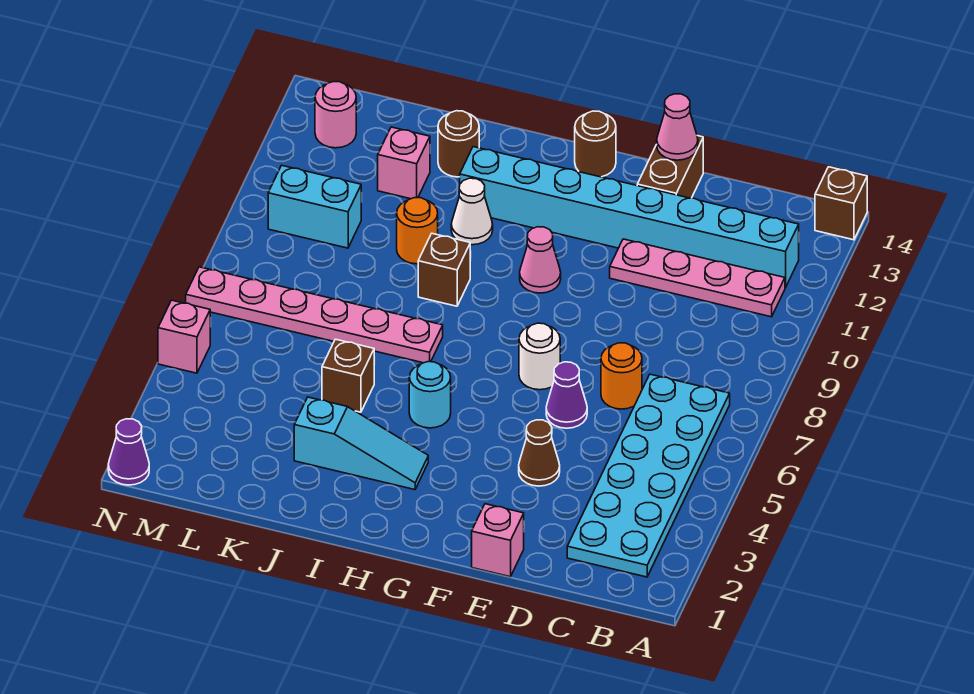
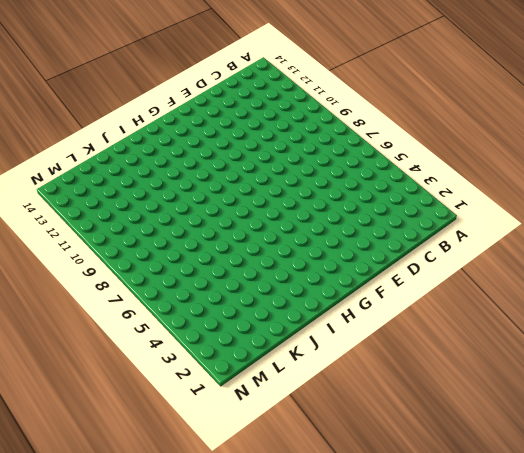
none -> brown 1x1 brick [815,167,867,240]
none -> cyan 2x6 plate [567,374,730,577]
none -> pink 1x4 plate [610,239,785,317]

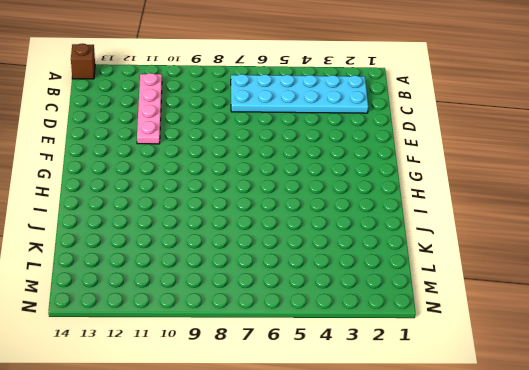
none -> cyan 1x8 brick [460,147,799,288]
none -> orange 1x1 round brick [601,343,642,409]
none -> pink 1x1 brick [472,504,524,577]

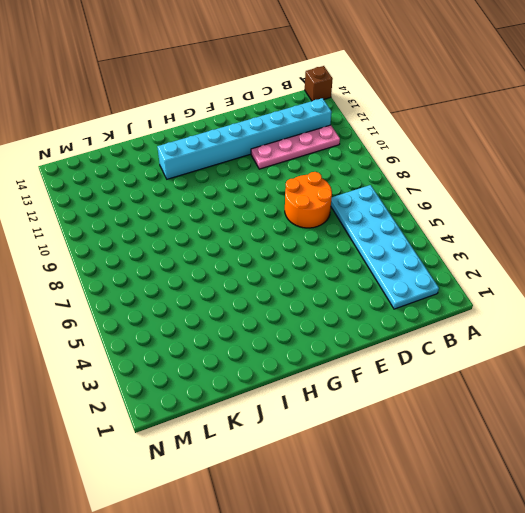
orange 2x2 round brick [285,172,332,228] -> orange 1x1 round brick [601,343,642,409]
none -> pink 1x1 brick [472,504,524,577]
none -> brown 1x1 cone [519,420,560,486]
none -> purple 1x1 cone [546,362,587,428]

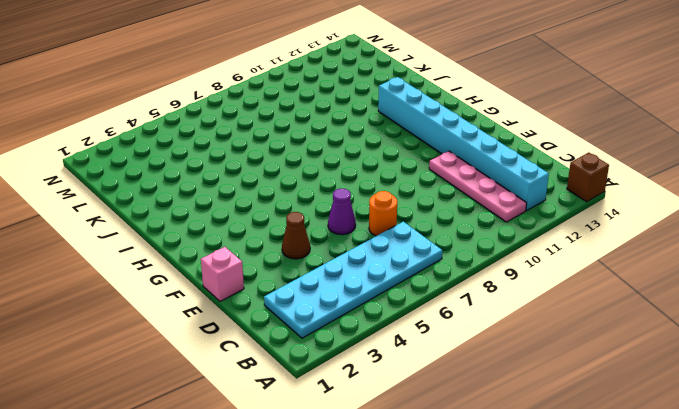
none -> brown 1x2 brick [637,136,703,198]
none -> white 1x1 round brick [519,323,560,390]
none -> pink 1x1 cone [520,227,561,293]

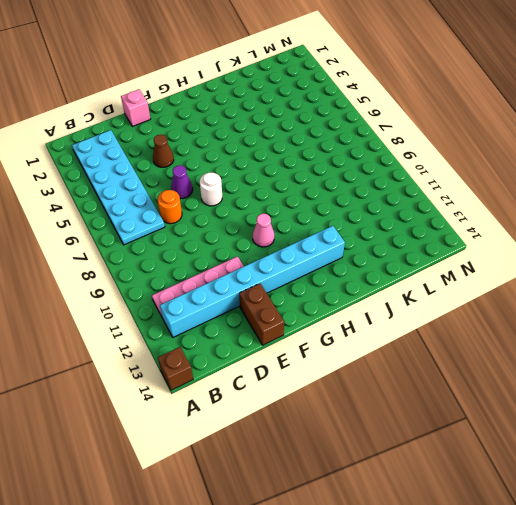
none -> brown 1x1 round brick [575,111,616,177]
none -> cyan 1x3 slope [294,397,428,490]
none -> cyan 1x1 round brick [409,362,451,428]

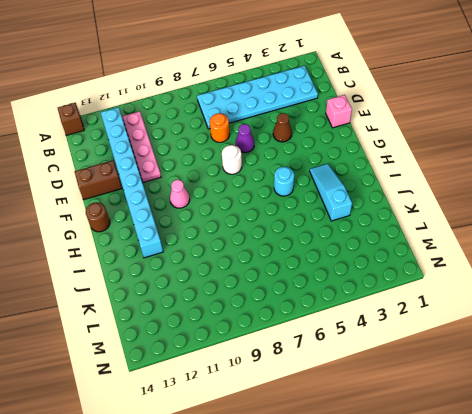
none -> pink 1x6 plate [186,267,443,363]
none -> brown 1x1 brick [418,233,470,306]
none -> white 1x1 cone [451,178,493,245]

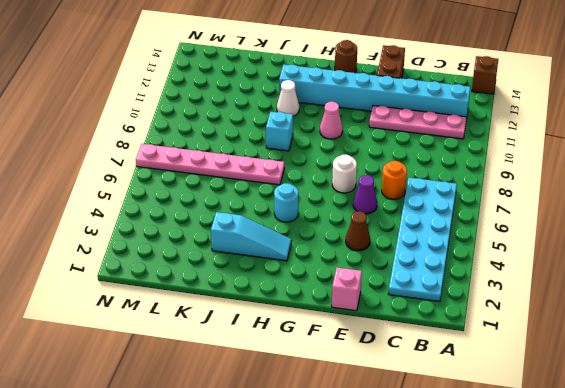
cyan 1x1 brick [266,112,293,151] -> brown 1x1 brick [418,233,470,306]
none -> brown 1x1 brick [322,339,374,412]
none -> orange 1x1 round brick [397,198,438,264]
none -> brown 1x1 round brick [438,111,479,177]

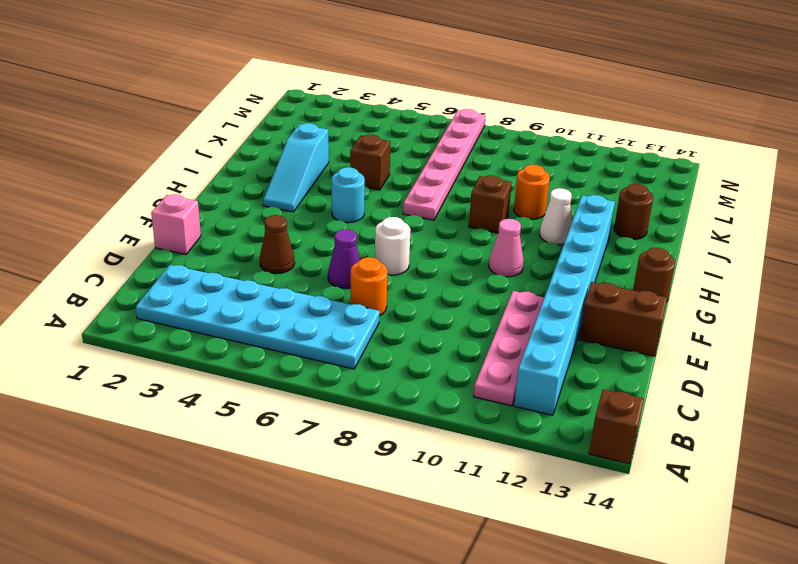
none -> pink 1x1 brick [378,127,430,199]
none -> cyan 1x2 brick [268,165,361,248]
none -> pink 1x1 round brick [315,82,356,148]

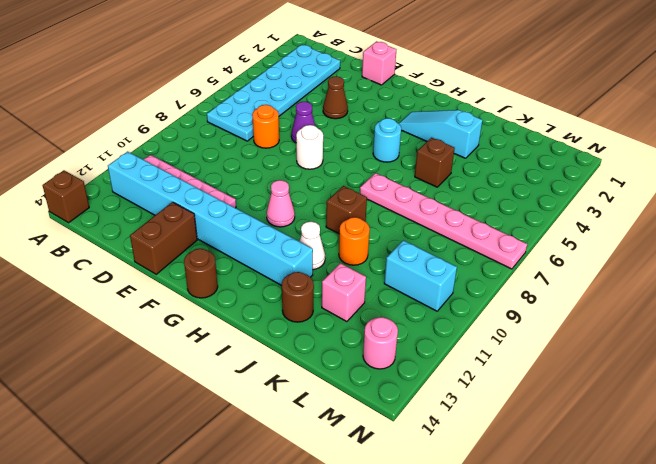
none -> purple 1x1 cone [108,419,149,485]
none -> pink 1x1 brick [158,300,210,373]
none -> pink 1x1 cone [657,94,698,160]

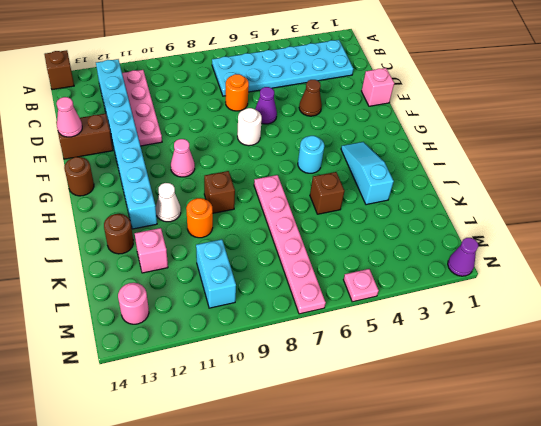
pink 1x1 plate [343,269,379,302] -> pink 1x1 brick [158,300,210,373]

